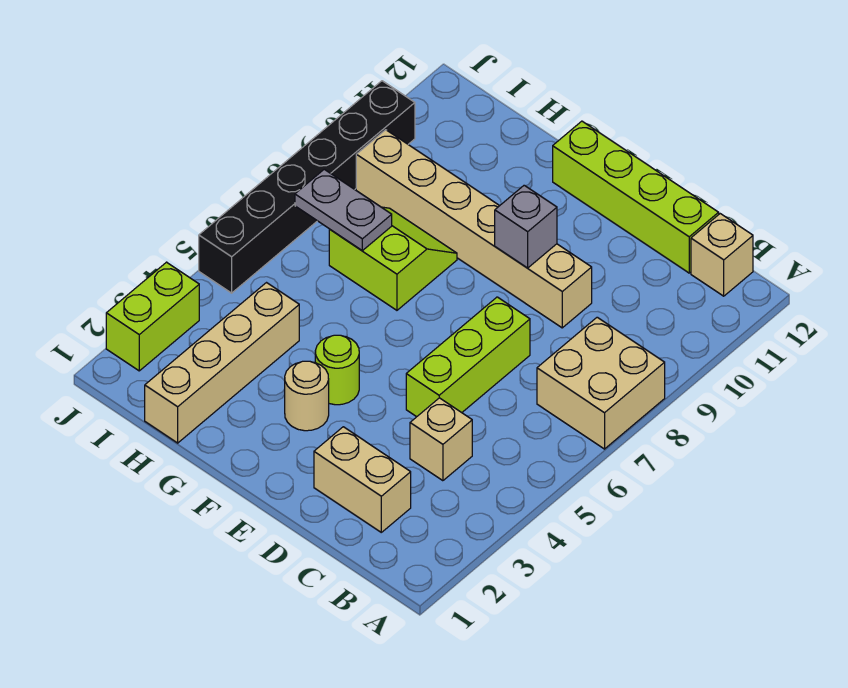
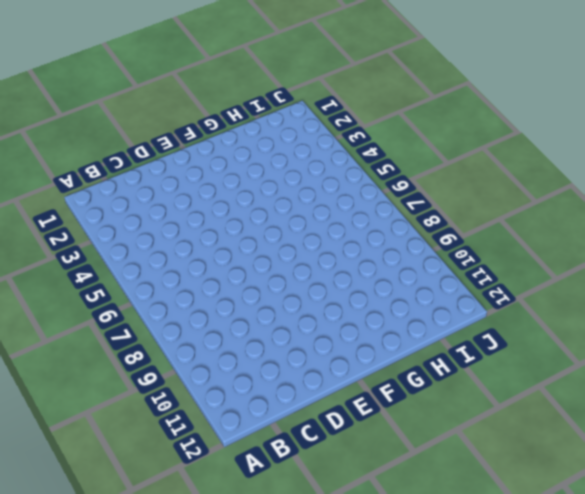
none -> tan 2x2 brick [537,317,665,449]
none -> tan 1x1 brick [691,214,753,296]
none -> tan 1x2 brick [314,427,411,532]

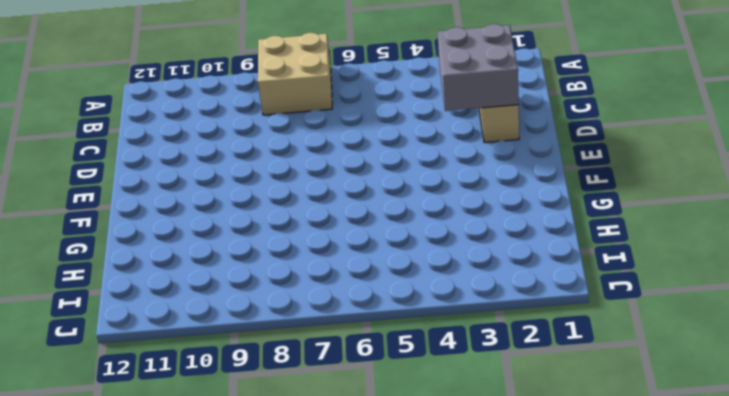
grey 2x2 brick [438,24,519,111] -> none
none -> tan 1x1 brick [691,214,753,296]
none -> tan 1x1 brick [410,398,472,481]
none -> lime 1x4 brick [553,121,719,273]

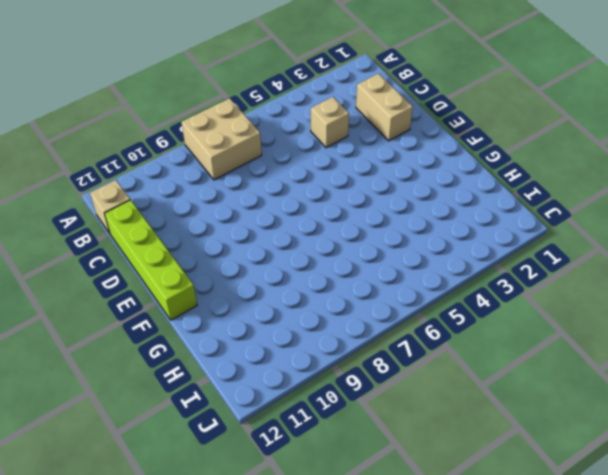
none -> lime 1x3 brick [406,297,530,417]
none -> tan 1x6 brick [356,130,592,328]
none -> tan 1x1 round brick [285,361,329,431]

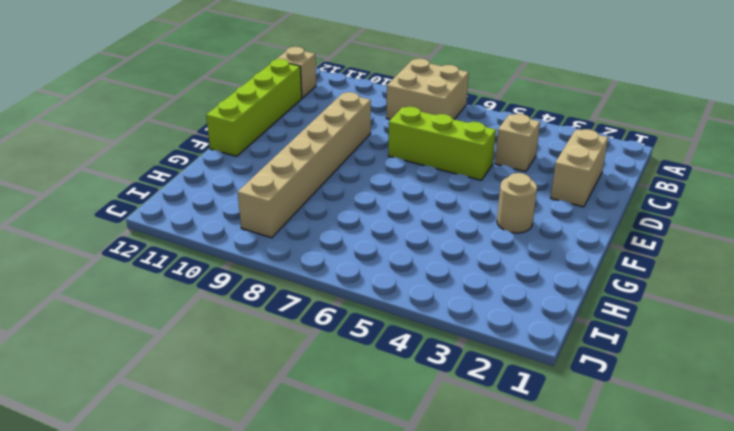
none -> lime 1x1 round brick [315,335,359,405]
none -> lime 2x2 slope [329,207,457,310]
none -> tan 1x4 brick [145,283,299,443]

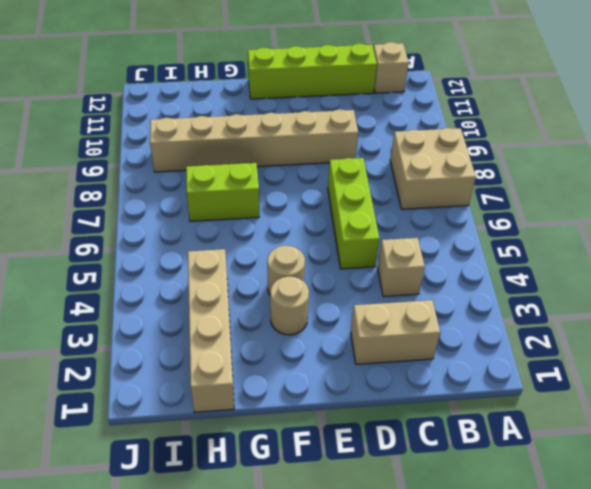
tan 1x1 round brick [267,246,305,294] -> lime 1x1 round brick [315,335,359,405]
none -> lime 1x2 brick [106,262,199,371]
none -> black 1x6 brick [199,81,415,293]
none -> grey 1x1 brick [495,185,557,268]

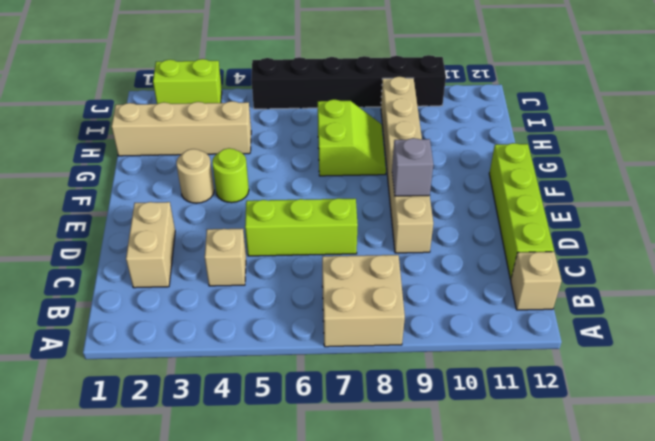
none -> grey 1x2 plate [295,169,392,251]

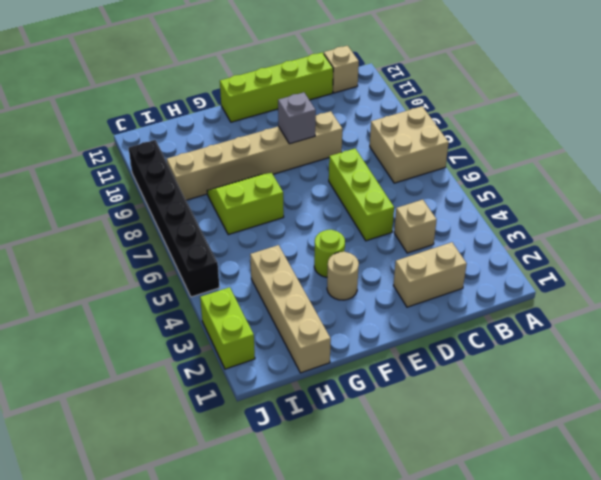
none -> grey 1x2 plate [295,169,392,251]

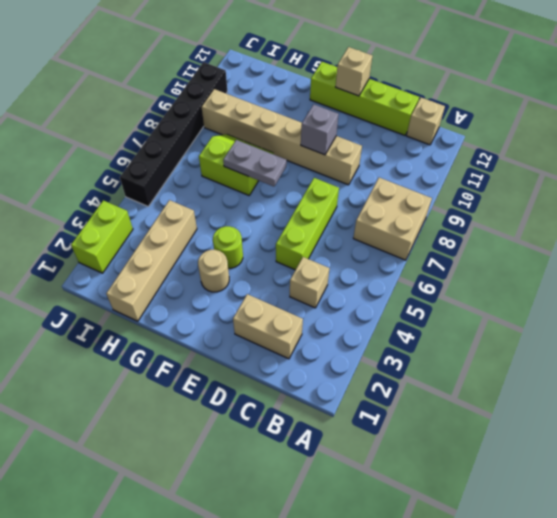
tan 1x1 brick [336,47,372,96] -> none
grey 1x2 plate [223,140,287,186] -> grey 1x2 plate moved to [295,169,392,251]

